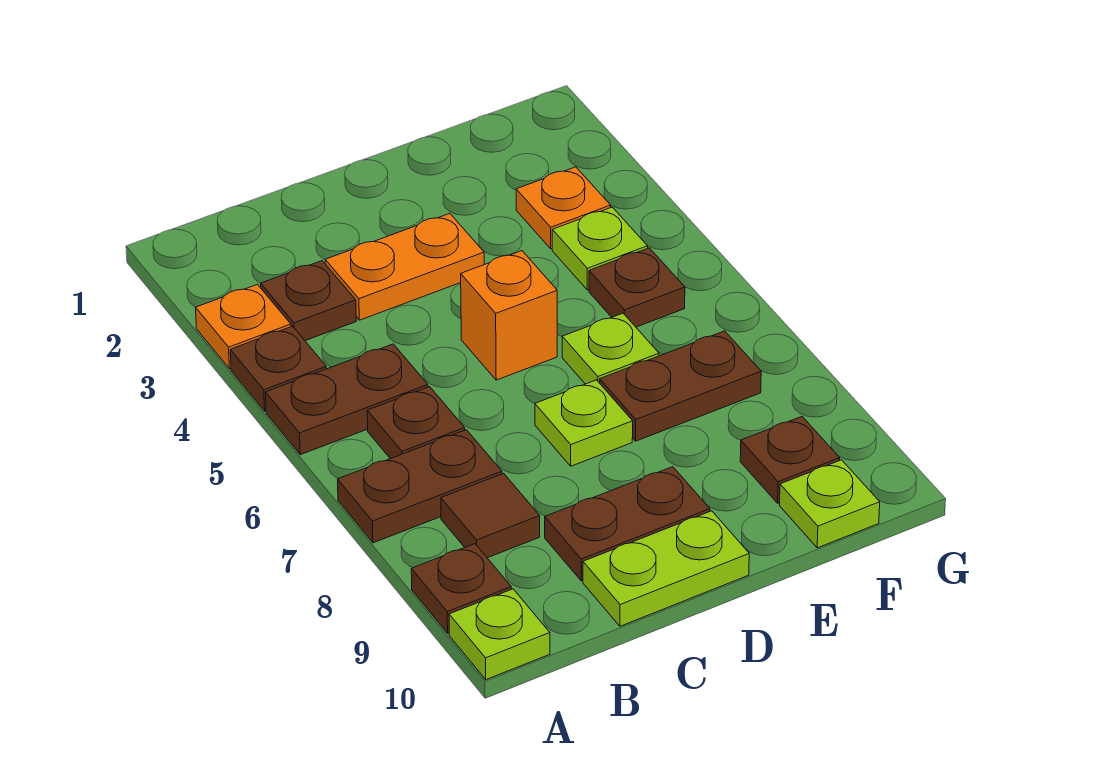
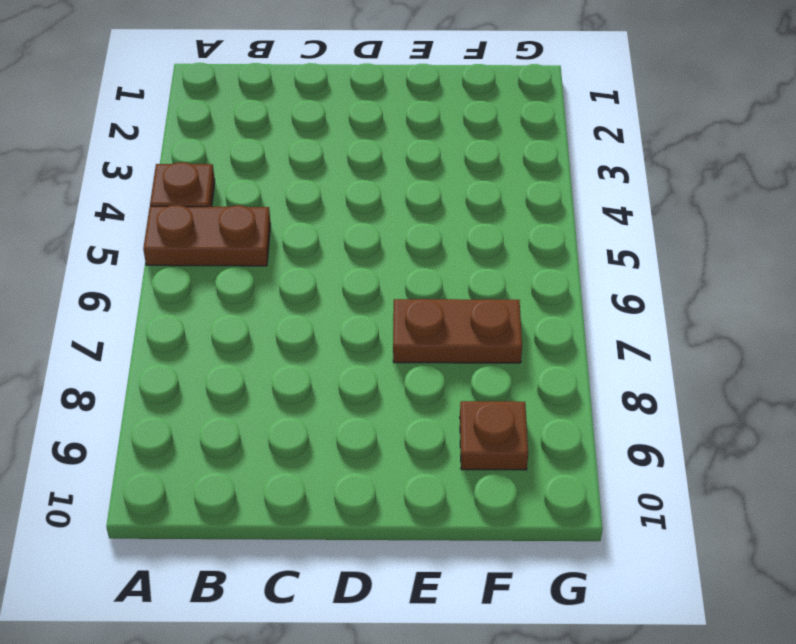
none -> orange 1x1 plate [196,284,291,369]
none -> brown 1x2 plate [338,430,502,543]
none -> brown 1x1 plate [411,544,511,633]

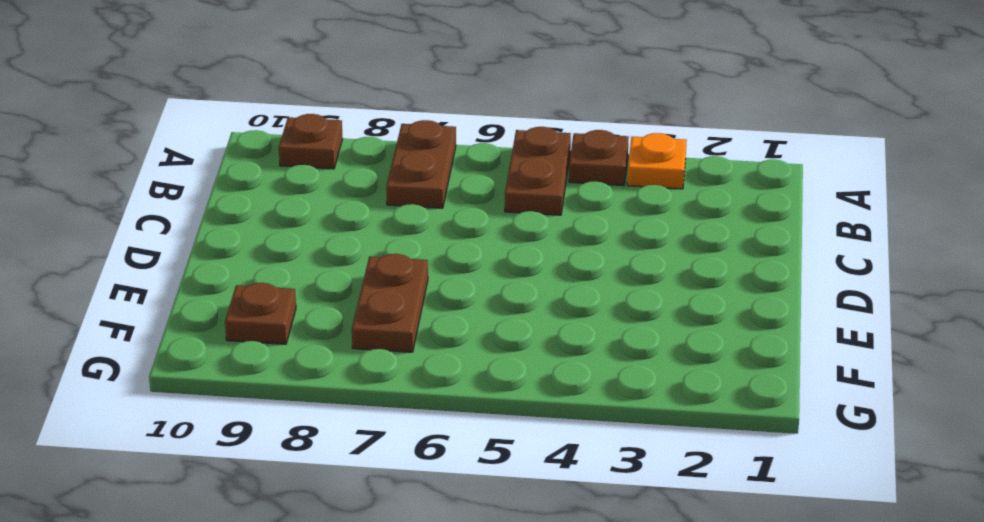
none -> lime 1x1 plate [449,589,550,680]
none -> brown 1x1 plate [261,261,356,341]
none -> brown 1x1 plate [367,387,465,459]

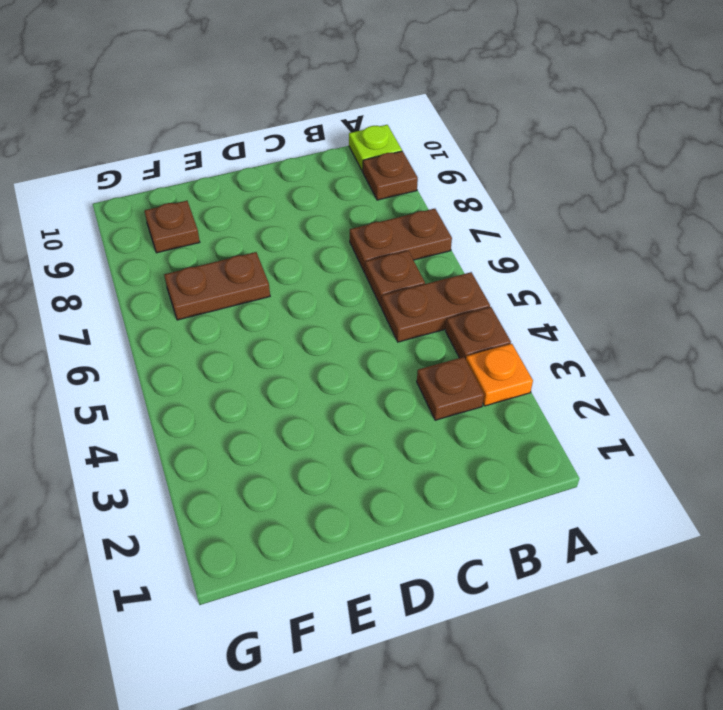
none -> brown 1x1 tile [441,473,540,558]
none -> orange 1x2 plate [325,213,484,320]
none -> brown 1x2 plate [545,467,710,581]

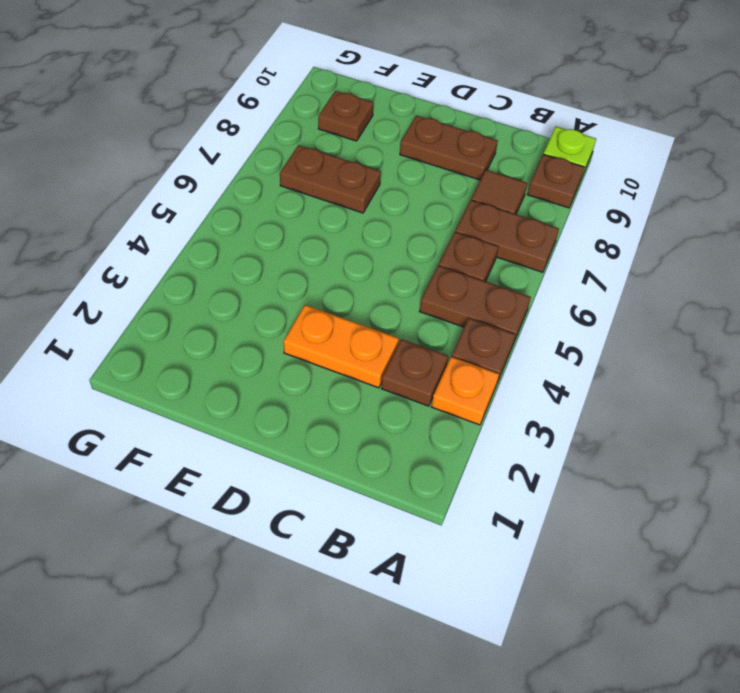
none -> lime 1x2 plate [583,511,749,626]
none -> orange 1x1 brick [461,251,557,380]
none -> lime 1x1 plate [535,380,633,466]

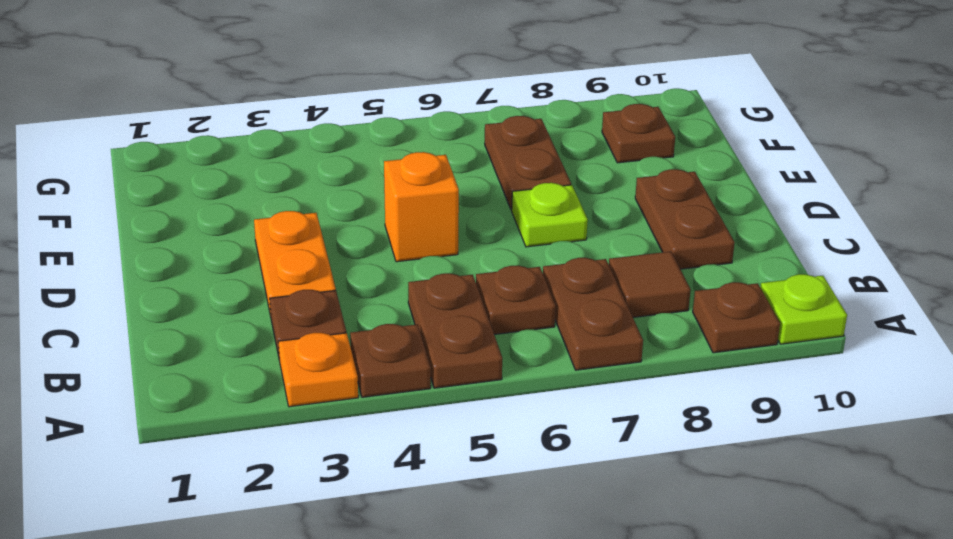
none -> lime 1x2 plate [583,511,749,626]
none -> lime 1x1 plate [562,313,659,384]
none -> orange 1x1 plate [516,167,611,249]

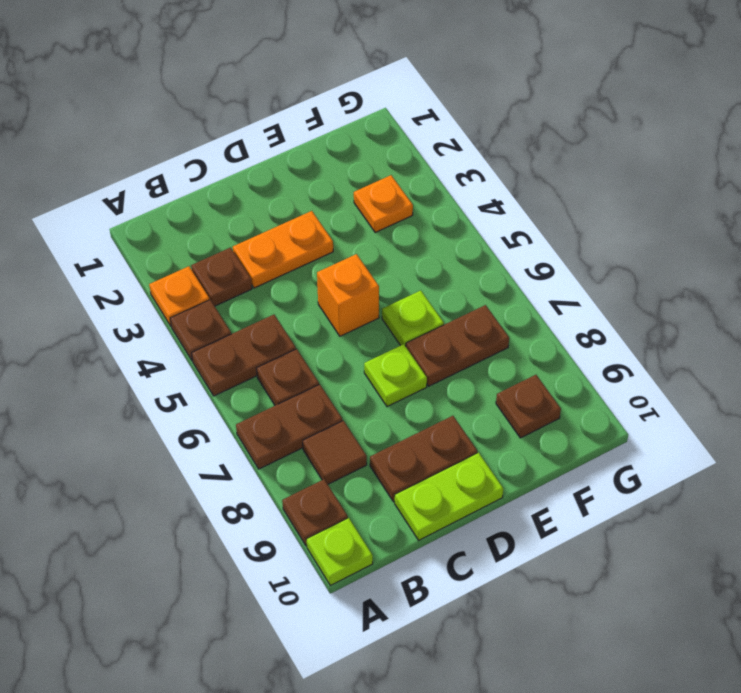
none -> lime 1x1 plate [552,207,648,290]
none -> brown 1x1 plate [589,248,685,327]
none -> lime 1x1 plate [780,460,880,548]

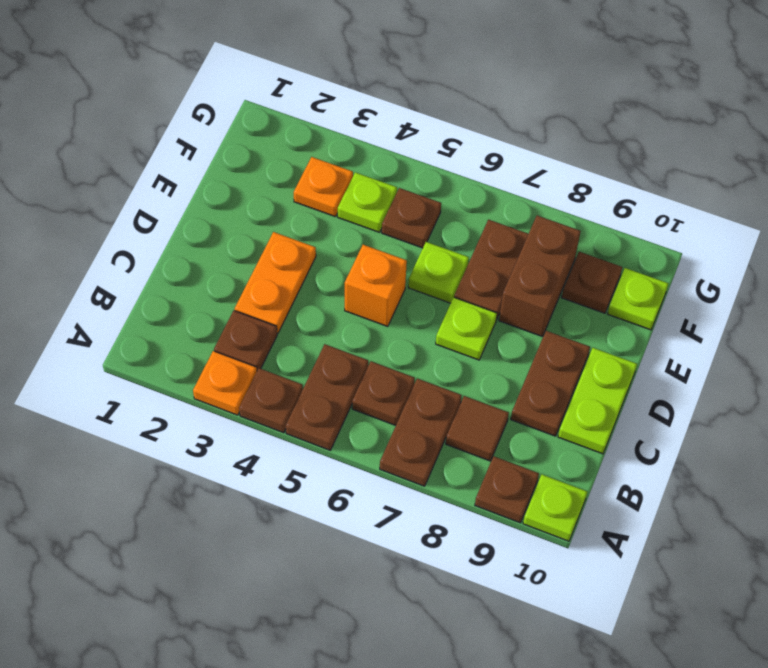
brown 1x2 brick [499,216,581,337] -> none

